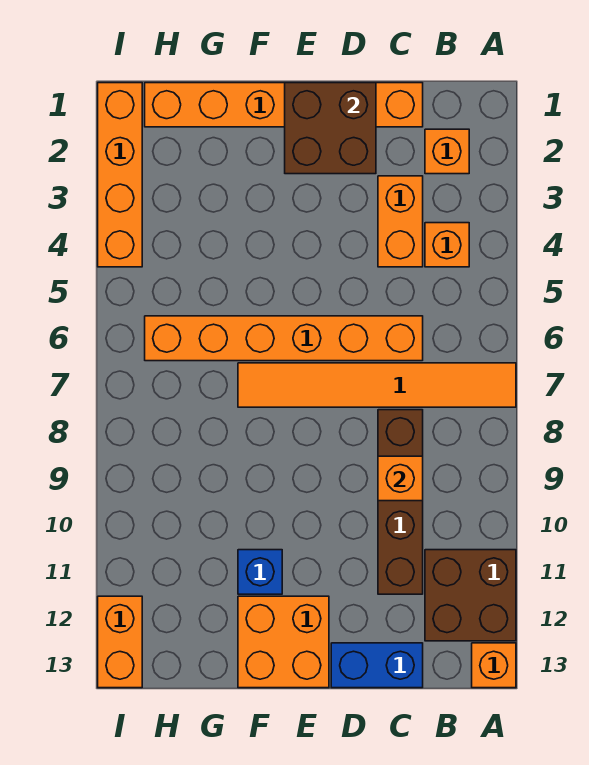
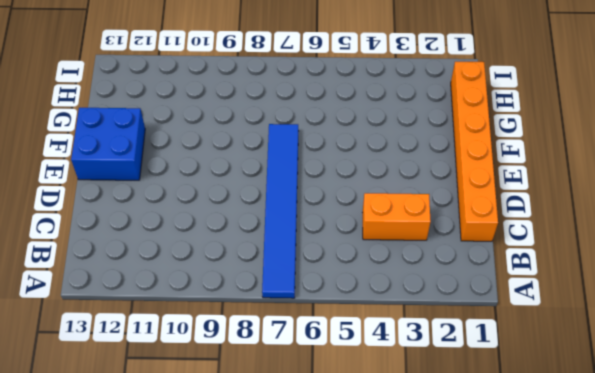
blue 1x6 tile [262,124,298,298] -> orange 1x6 tile [238,363,516,407]
blue 2x2 brick [71,108,145,180] -> orange 2x2 brick [238,596,329,688]
none -> brown 2x2 brick [425,550,516,641]
none -> orange 1x1 brick [472,643,516,688]
none -> orange 1x1 brick [425,129,469,174]

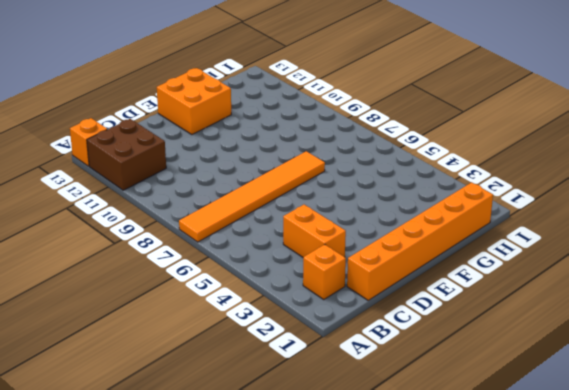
none -> orange 1x1 brick [425,223,469,267]
none -> orange 1x6 brick [145,316,423,361]
none -> brown 1x4 brick [378,410,423,594]

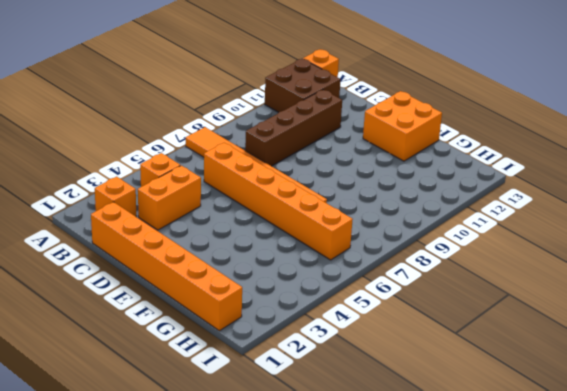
none -> blue 1x2 brick [331,643,423,688]
none -> blue 1x1 brick [238,550,282,594]
none -> orange 1x4 brick [98,83,142,267]

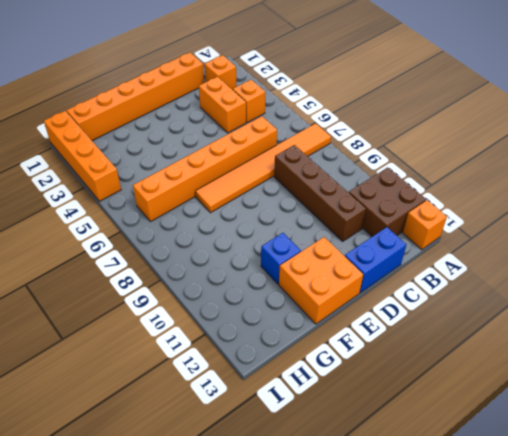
none -> orange 1x2 brick [98,596,142,688]
none -> orange 1x1 brick [378,456,423,501]
none -> brown 2x2 brick [285,83,376,174]

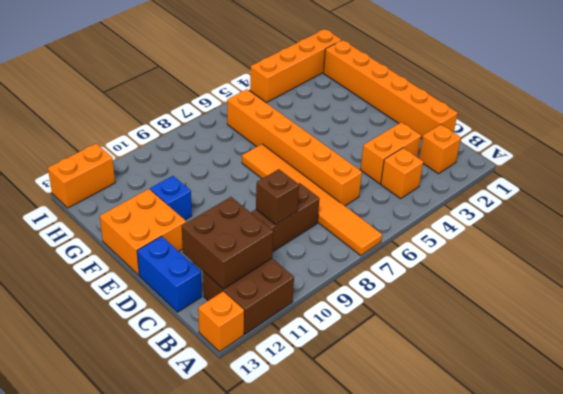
brown 2x2 brick [182,197,273,289] -> brown 2x2 brick moved to [285,83,376,174]
brown 1x1 brick [256,169,299,225] -> orange 1x1 brick [378,456,423,501]

